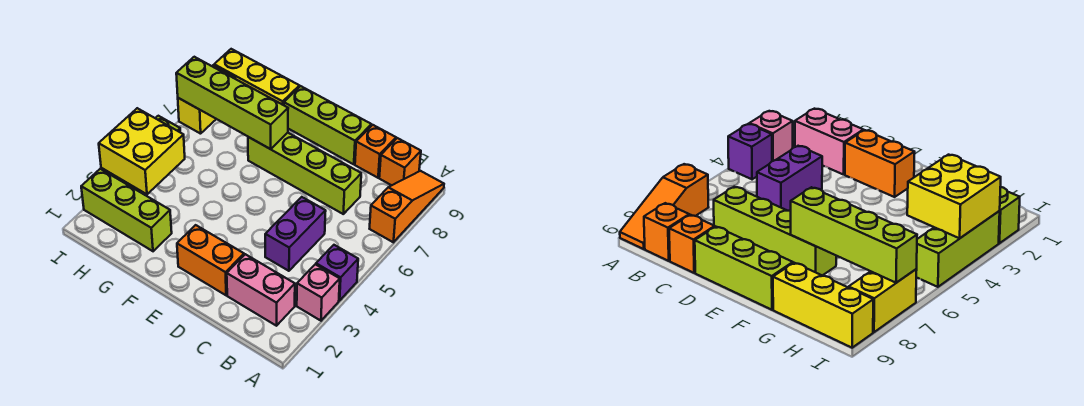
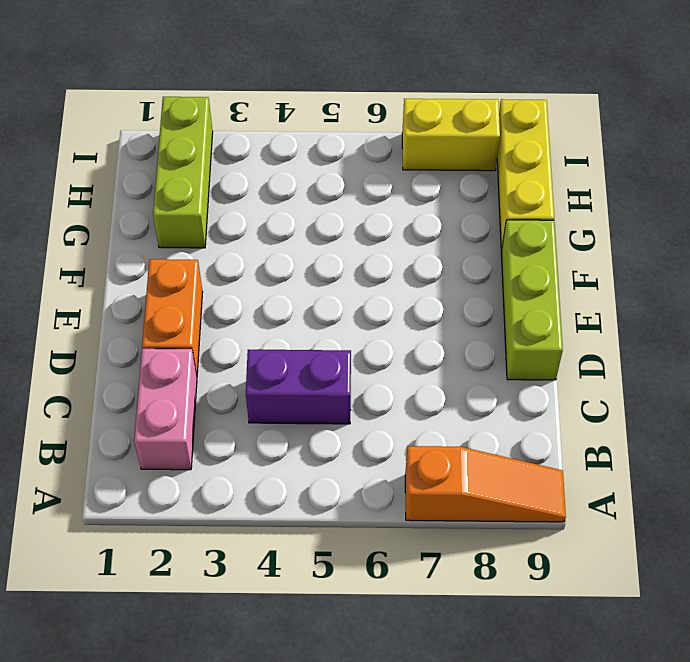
none -> pink 1x1 brick [297,264,340,321]
none -> purple 1x1 brick [316,245,358,301]
none -> orange 1x1 brick [379,138,421,185]

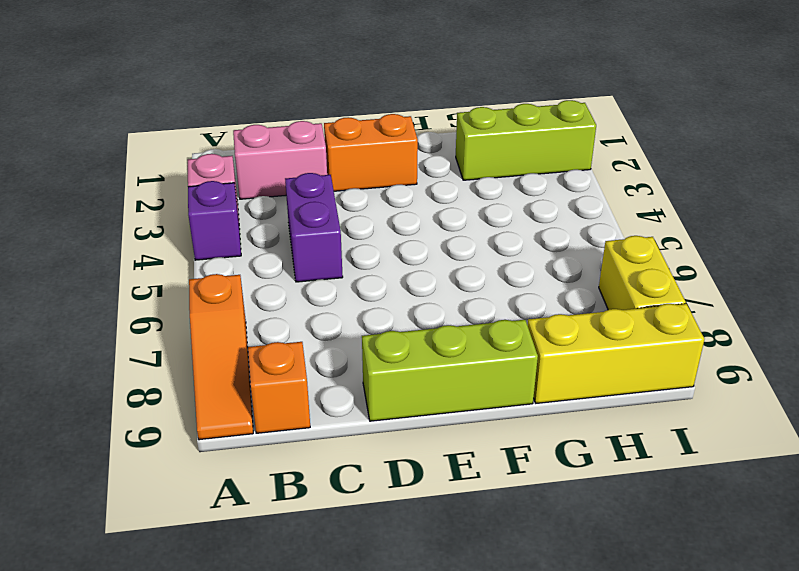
none -> lime 1x4 brick [248,133,361,214]
none -> orange 1x1 brick [355,125,396,178]
none -> lime 1x3 brick [916,211,1000,287]

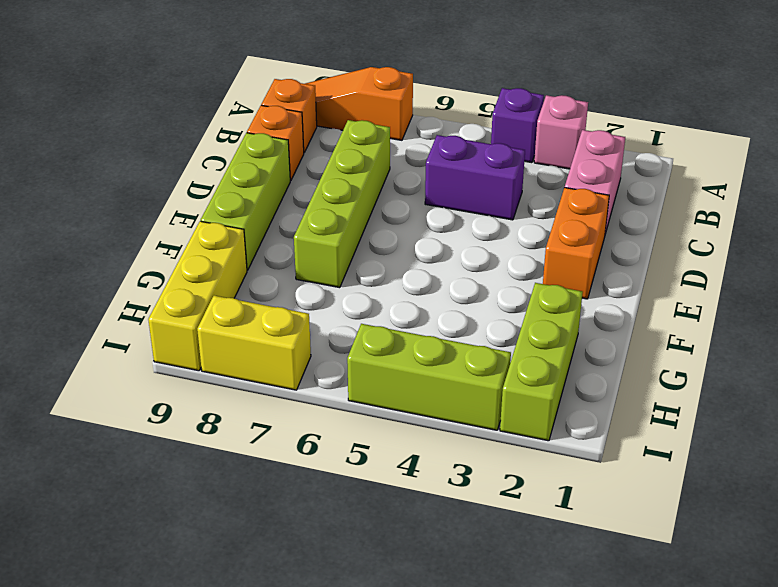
none -> lime 1x4 brick [176,57,288,149]
none -> yellow 2x2 brick [99,108,185,194]

